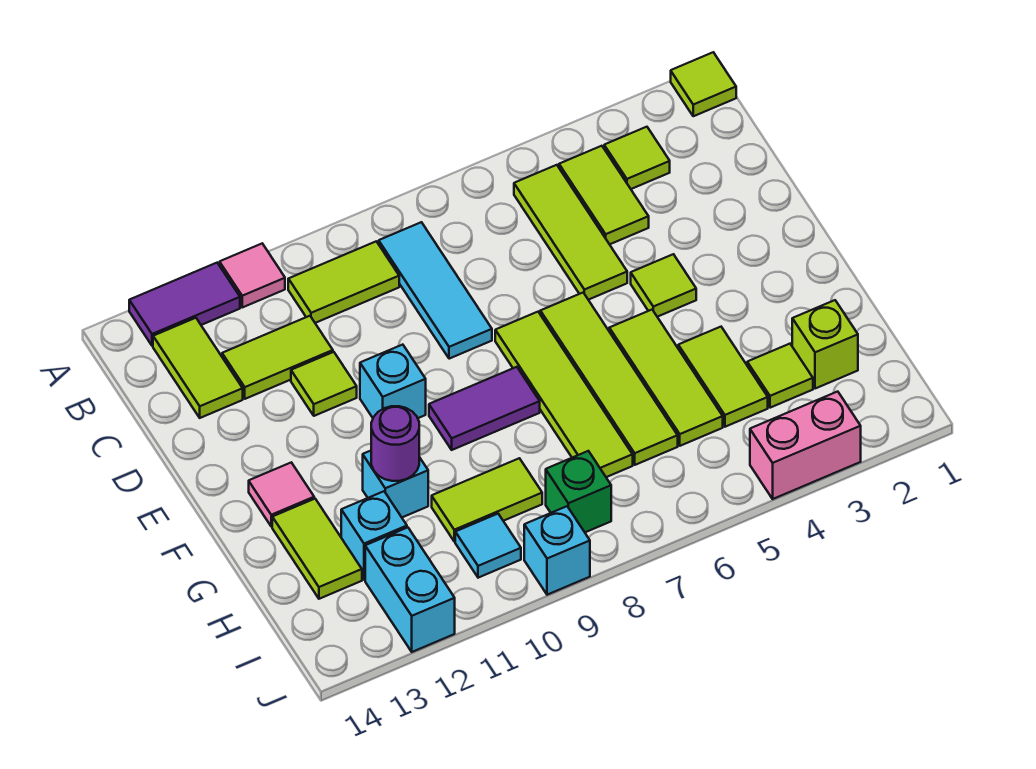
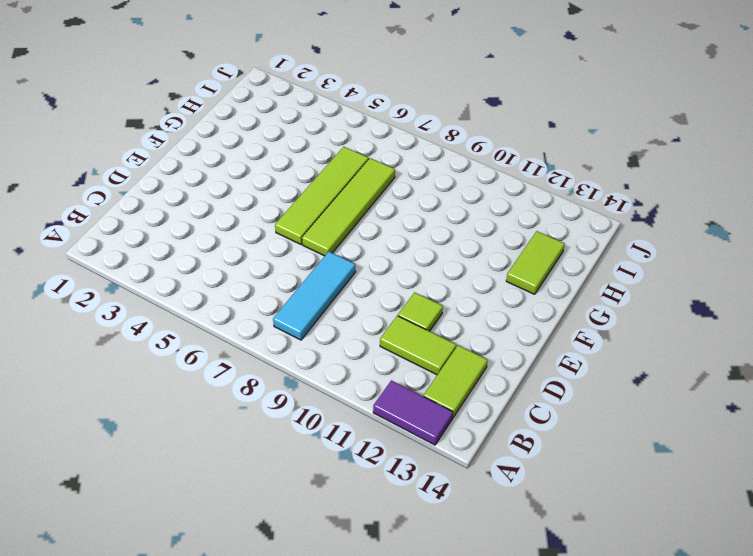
none -> lime 1x1 tile [671,52,736,116]
none -> pink 1x1 tile [220,244,285,307]
none -> lime 1x1 tile [604,127,670,189]
none -> lime 1x2 tile [559,146,649,244]

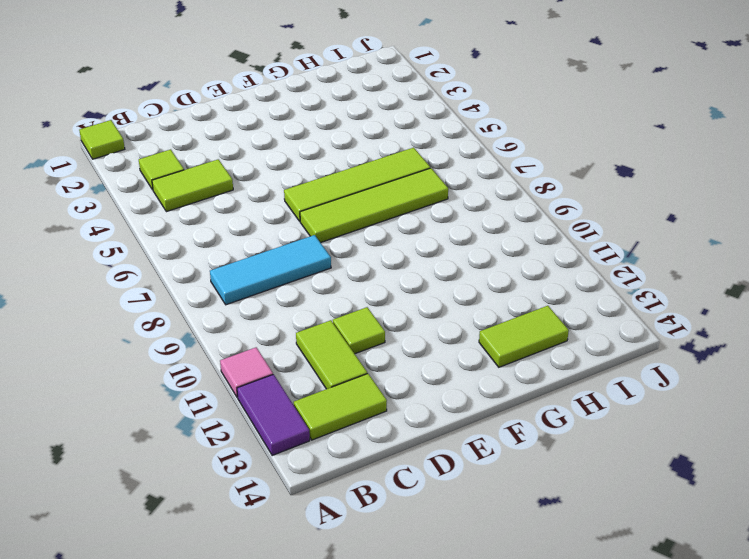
none -> lime 1x3 tile [514,165,627,300]
none -> lime 1x2 tile [288,241,399,323]
none -> lime 1x1 tile [631,254,696,317]
none -> cyan 1x1 brick [360,345,426,418]

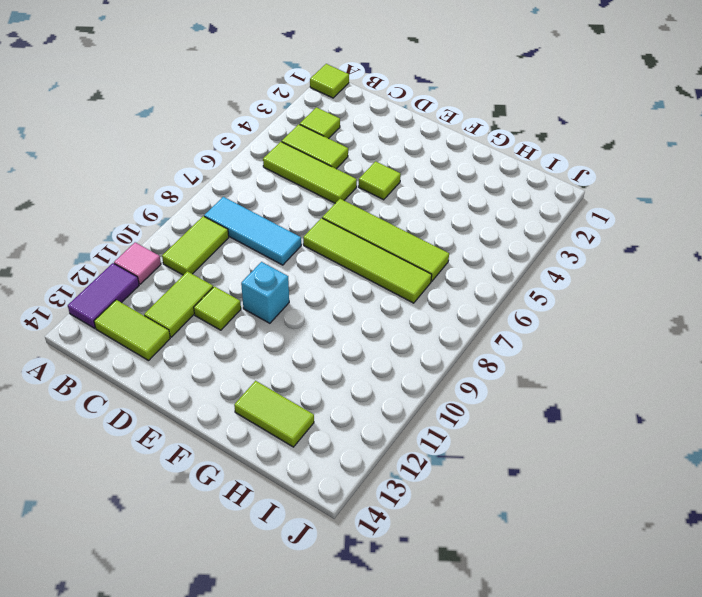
none -> lime 1x3 tile [609,310,723,446]
none -> purple 1x2 tile [429,367,540,450]
none -> pink 1x1 tile [249,462,314,526]
none -> lime 1x2 tile [678,327,768,427]

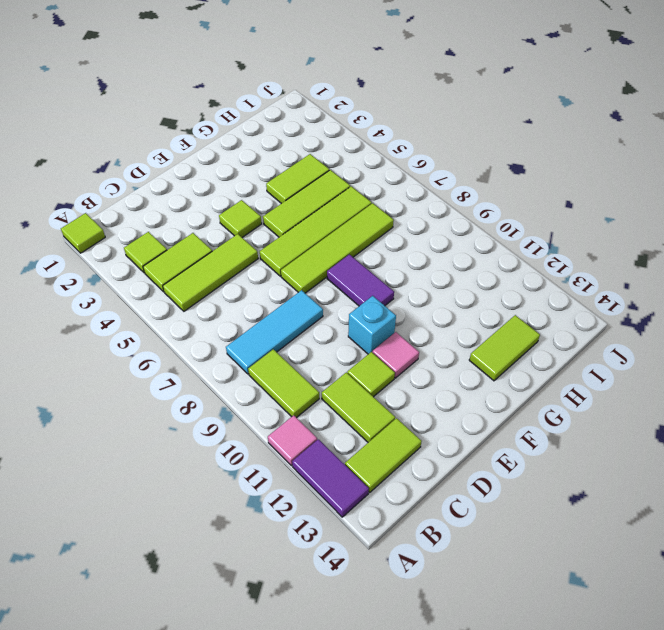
pink 1x1 tile [372,332,419,378] -> pink 1x1 tile moved to [249,462,314,526]
none -> cyan 1x1 brick [363,451,428,517]
none -> lime 1x1 brick [792,300,858,389]
none -> lime 1x1 tile [747,344,813,408]
none -> lime 1x2 tile [432,458,542,541]

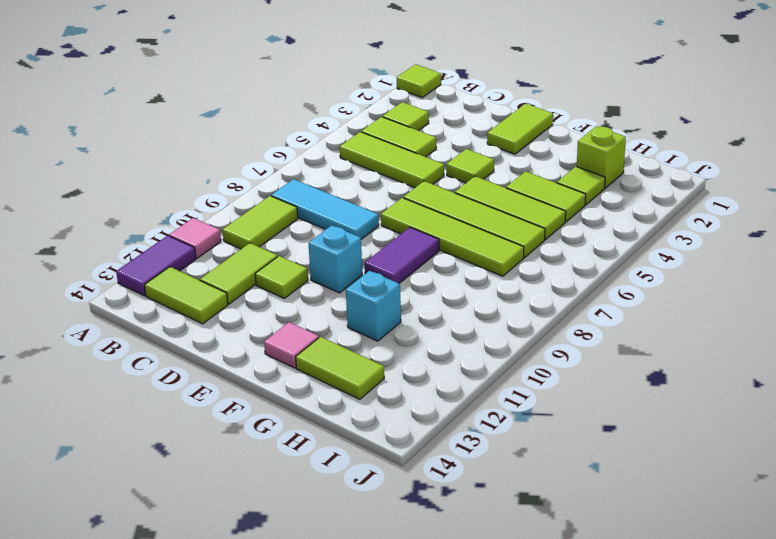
lime 1x2 tile [487,104,553,154] -> lime 1x2 tile moved to [432,458,542,541]
none -> cyan 1x1 brick [341,491,407,580]
none -> green 1x1 brick [546,451,611,532]
none -> cyan 1x1 tile [455,514,521,578]
none -> cyan 1x2 brick [365,528,455,652]

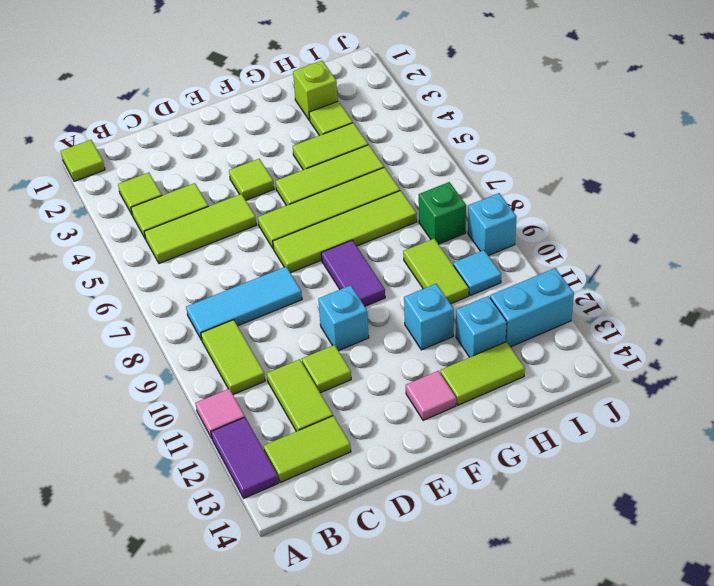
none -> pink 1x2 brick [750,392,861,499]
none -> purple 1x1 round brick [371,406,419,481]

